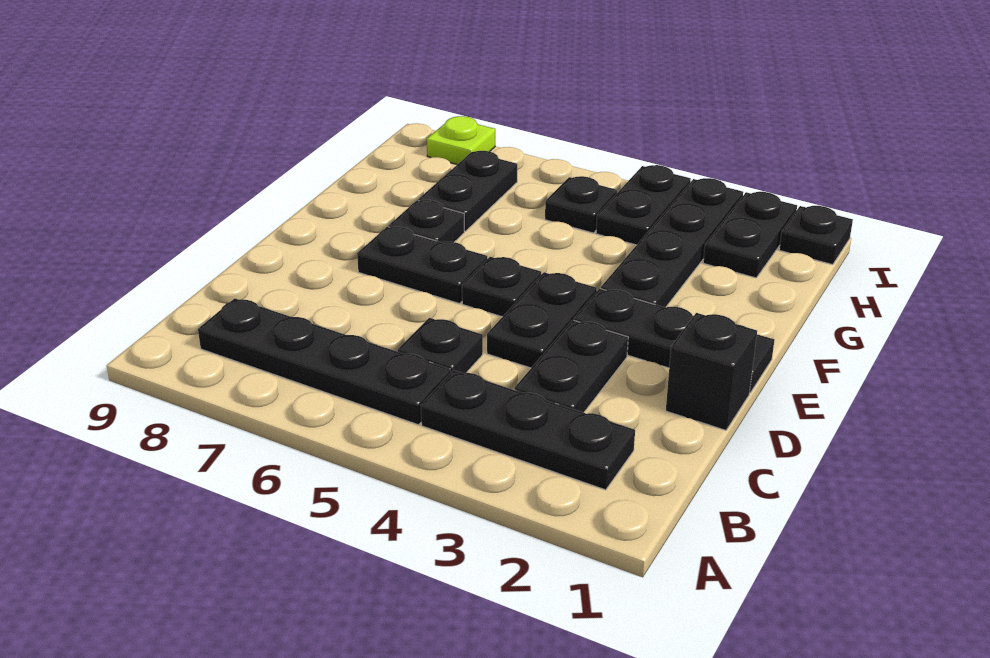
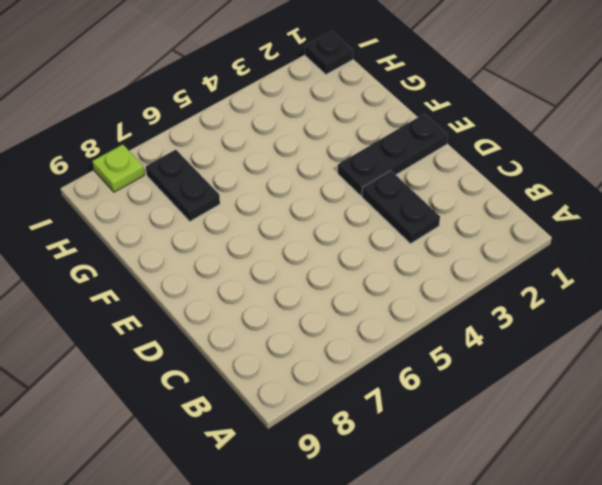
none -> black 1x3 plate [421,370,635,490]
none -> black 1x4 plate [198,298,451,425]
none -> black 1x1 plate [398,318,483,373]

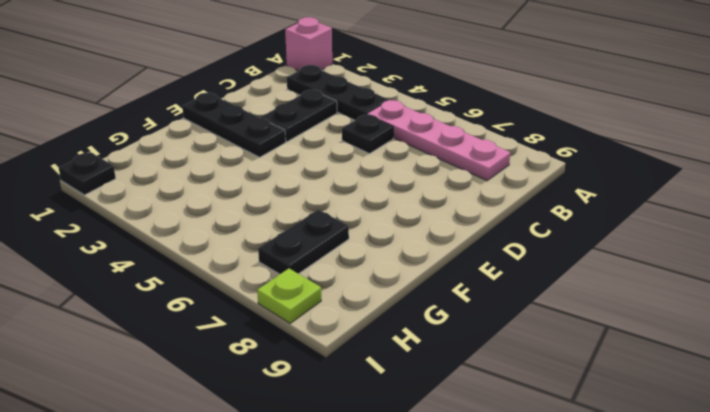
pink 1x1 brick [285,17,332,71] -> none
pink 1x4 plate [367,100,510,181] -> black 1x4 plate [198,298,451,425]
none -> black 1x1 brick [666,313,757,430]
none -> black 1x2 plate [487,272,597,368]
none -> black 1x1 plate [462,257,541,317]

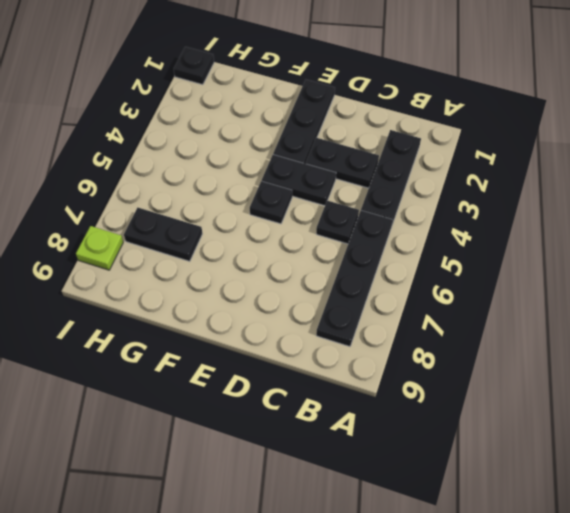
none -> black 1x1 brick [666,313,757,430]
none -> black 1x2 plate [357,227,487,304]
none -> black 1x4 plate [601,178,743,307]

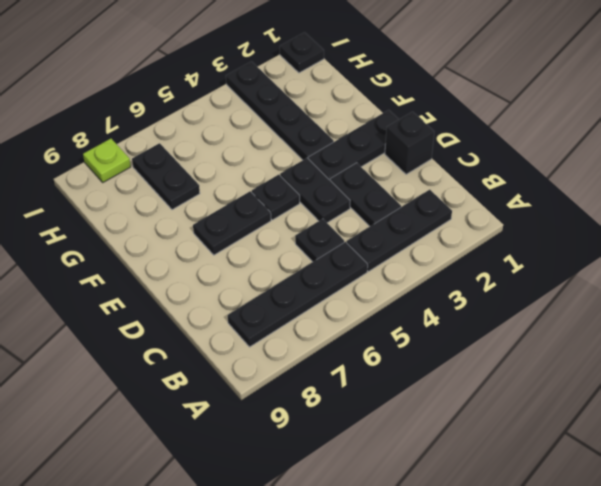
none -> black 1x1 plate [389,200,464,242]
none -> black 1x2 plate [703,192,797,278]
none -> black 1x2 plate [596,165,691,245]

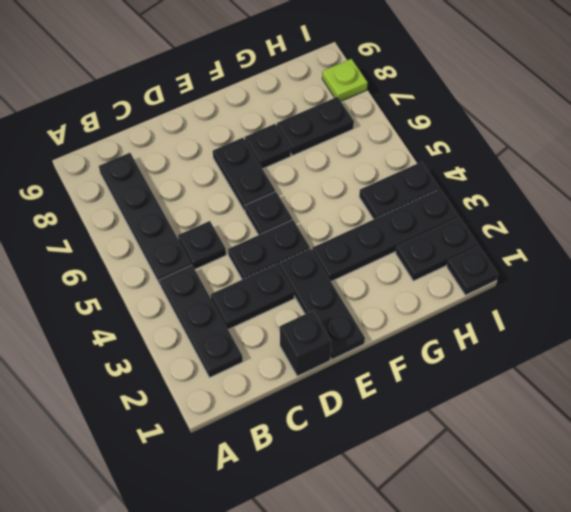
none -> black 1x1 plate [545,176,617,233]

